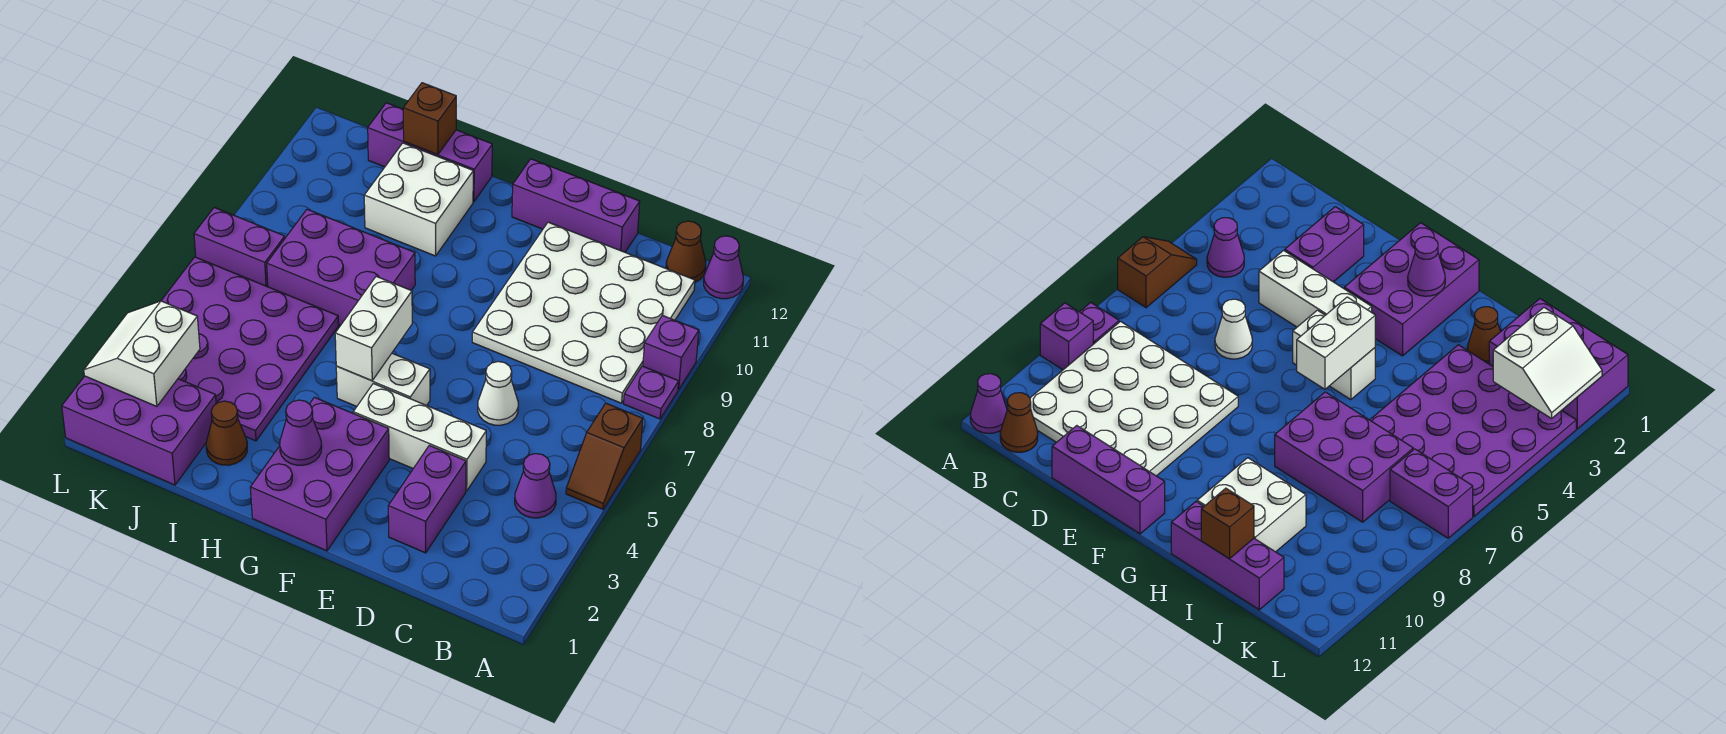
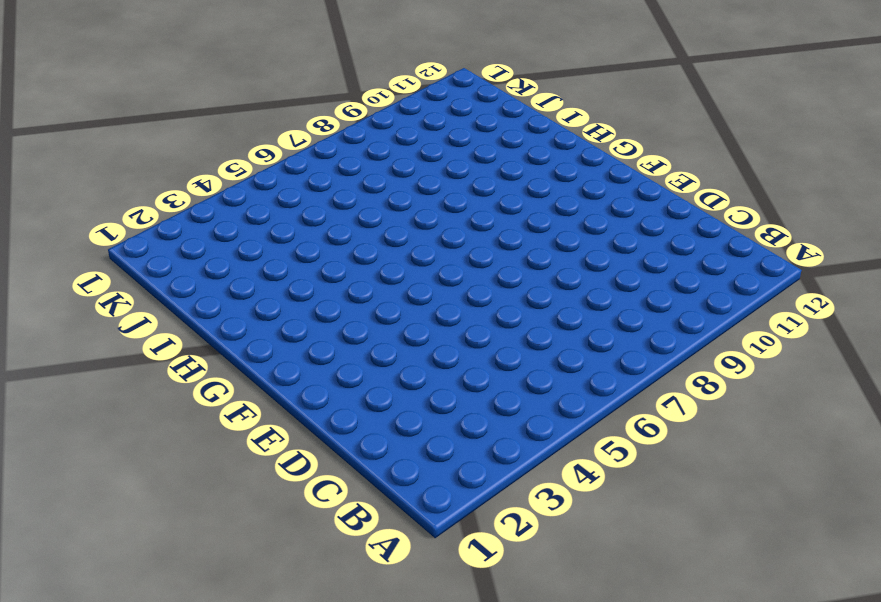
none -> brown 1x2 slope [566,403,643,509]
none -> purple 1x1 plate [624,366,679,419]
none -> purple 1x1 brick [643,315,699,390]

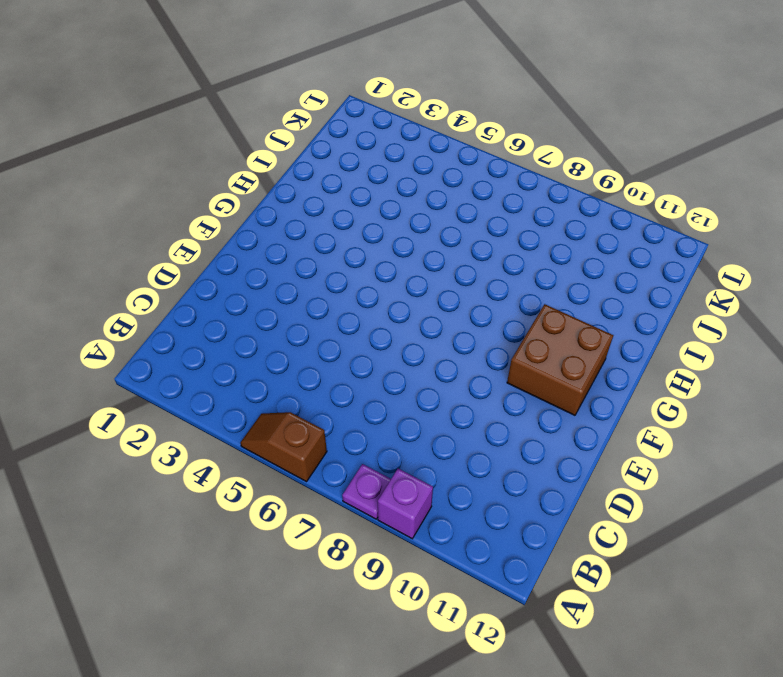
brown 2x2 brick [507,304,613,415] -> none
none -> purple 1x1 cone [704,236,743,299]
none -> purple 1x1 cone [515,454,556,518]
none -> white 4x4 plate [472,222,695,403]

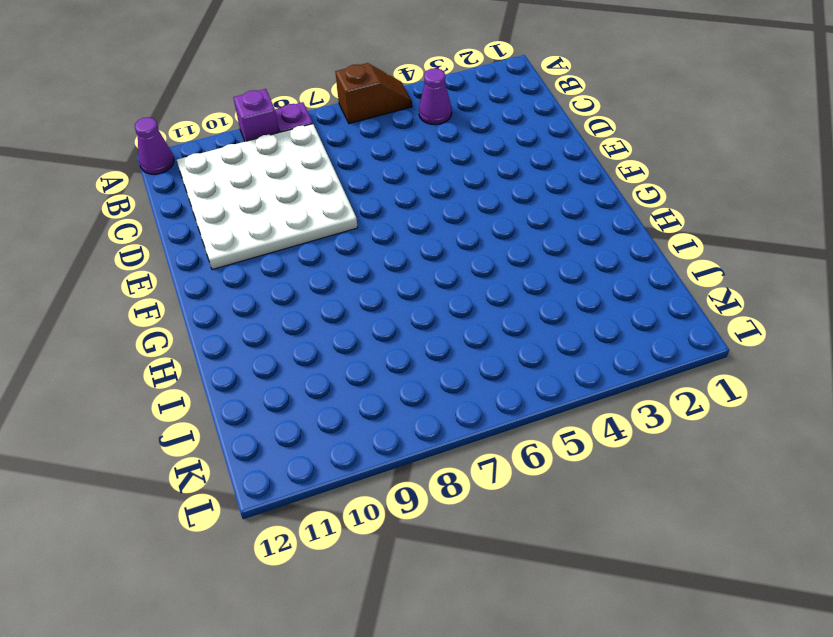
none -> brown 1x1 cone [666,221,706,282]
none -> purple 1x2 brick [388,445,466,553]
none -> white 1x3 brick [353,384,486,491]

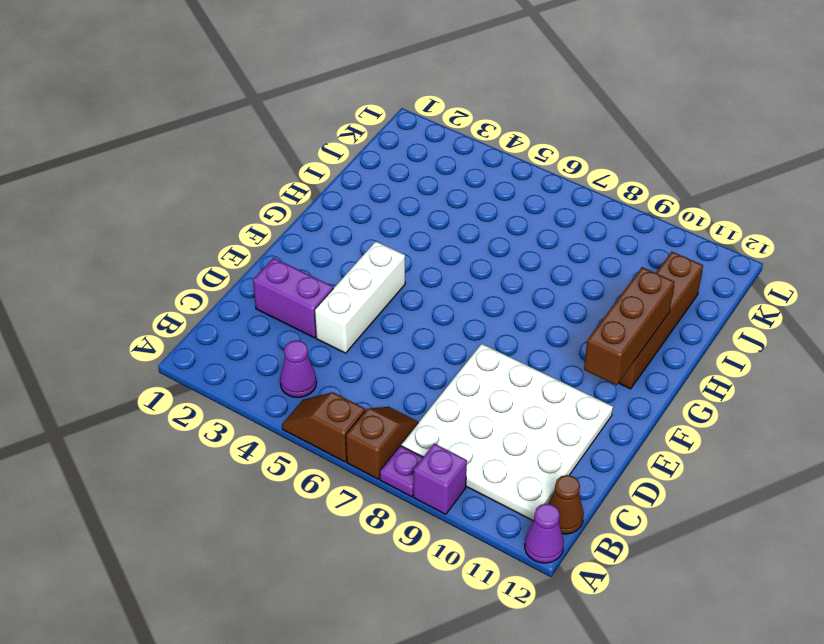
brown 1x2 slope [346,407,419,479] -> none
brown 1x3 brick [584,267,674,385] -> none
brown 1x4 brick [619,252,703,389] -> white 2x2 brick [364,143,473,256]
none -> white 1x1 cone [478,362,518,425]
none -> purple 1x3 brick [512,159,640,252]
none -> purple 2x3 brick [250,397,389,551]

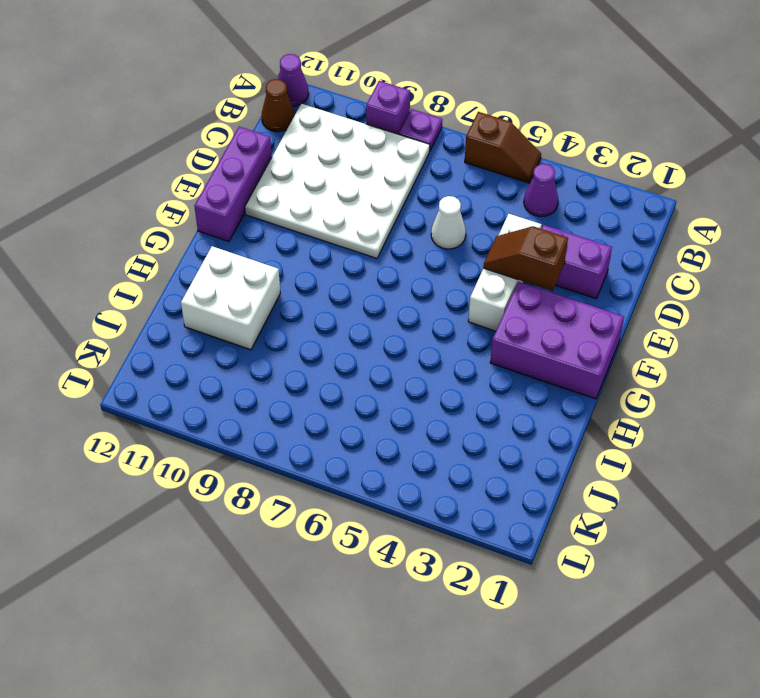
brown 1x2 slope [483,226,568,291] -> none
none -> white 1x2 brick [336,353,430,406]
none -> purple 2x3 brick [267,209,415,325]
none -> purple 1x3 brick [368,103,492,202]

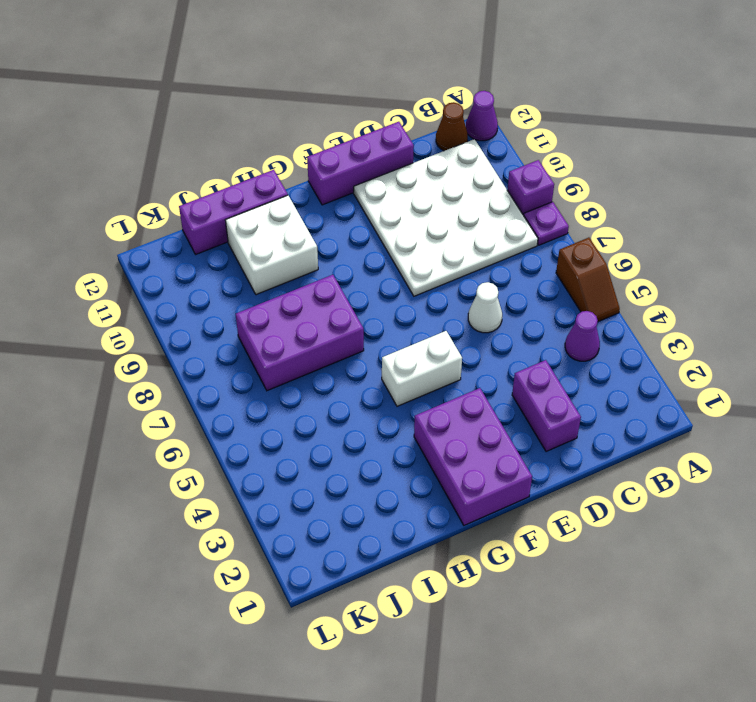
none -> white 1x3 brick [353,384,486,491]
none -> brown 1x1 cone [206,401,247,465]
none -> purple 4x4 plate [161,257,339,441]

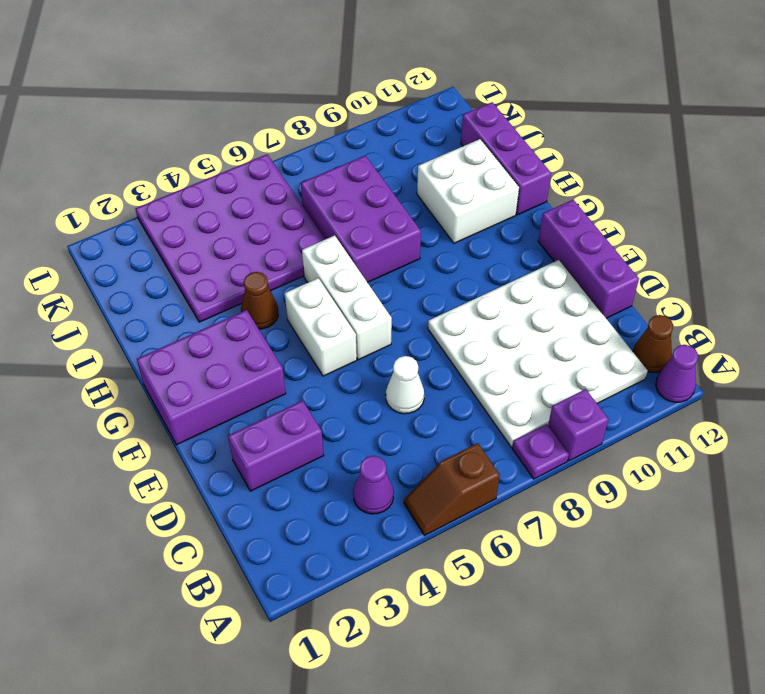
white 1x3 brick [302,235,392,360] -> white 1x3 brick moved to [353,384,486,491]
brown 1x1 cone [241,272,278,329] -> brown 1x1 cone moved to [206,401,247,465]
none -> purple 2x3 brick [62,376,216,485]
none -> purple 1x2 brick [194,208,285,287]
none -> purple 1x1 cone [280,400,322,465]

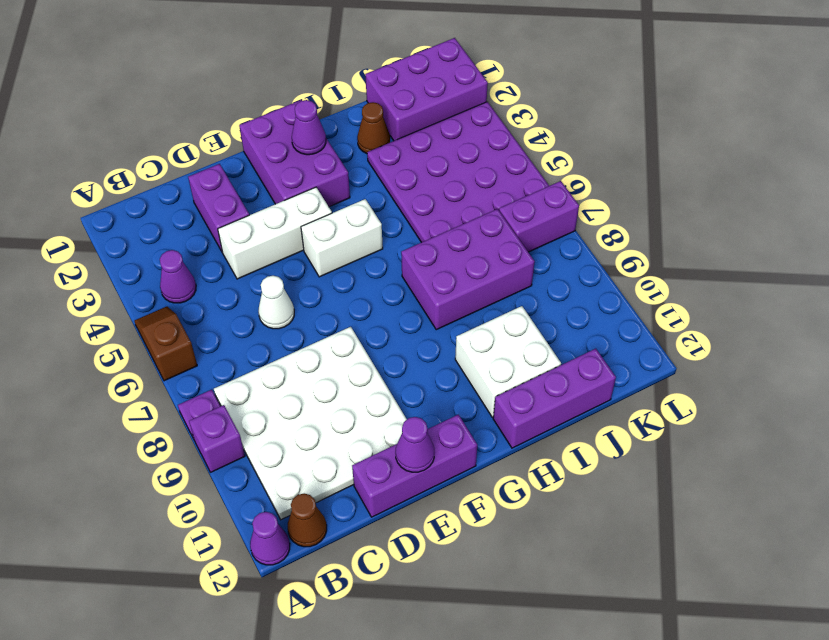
purple 1x1 cone [396,417,434,472] -> none
none -> white 1x2 brick [335,276,412,381]
none -> brown 1x1 brick [403,83,456,154]
none -> white 2x2 slope [84,301,200,407]

